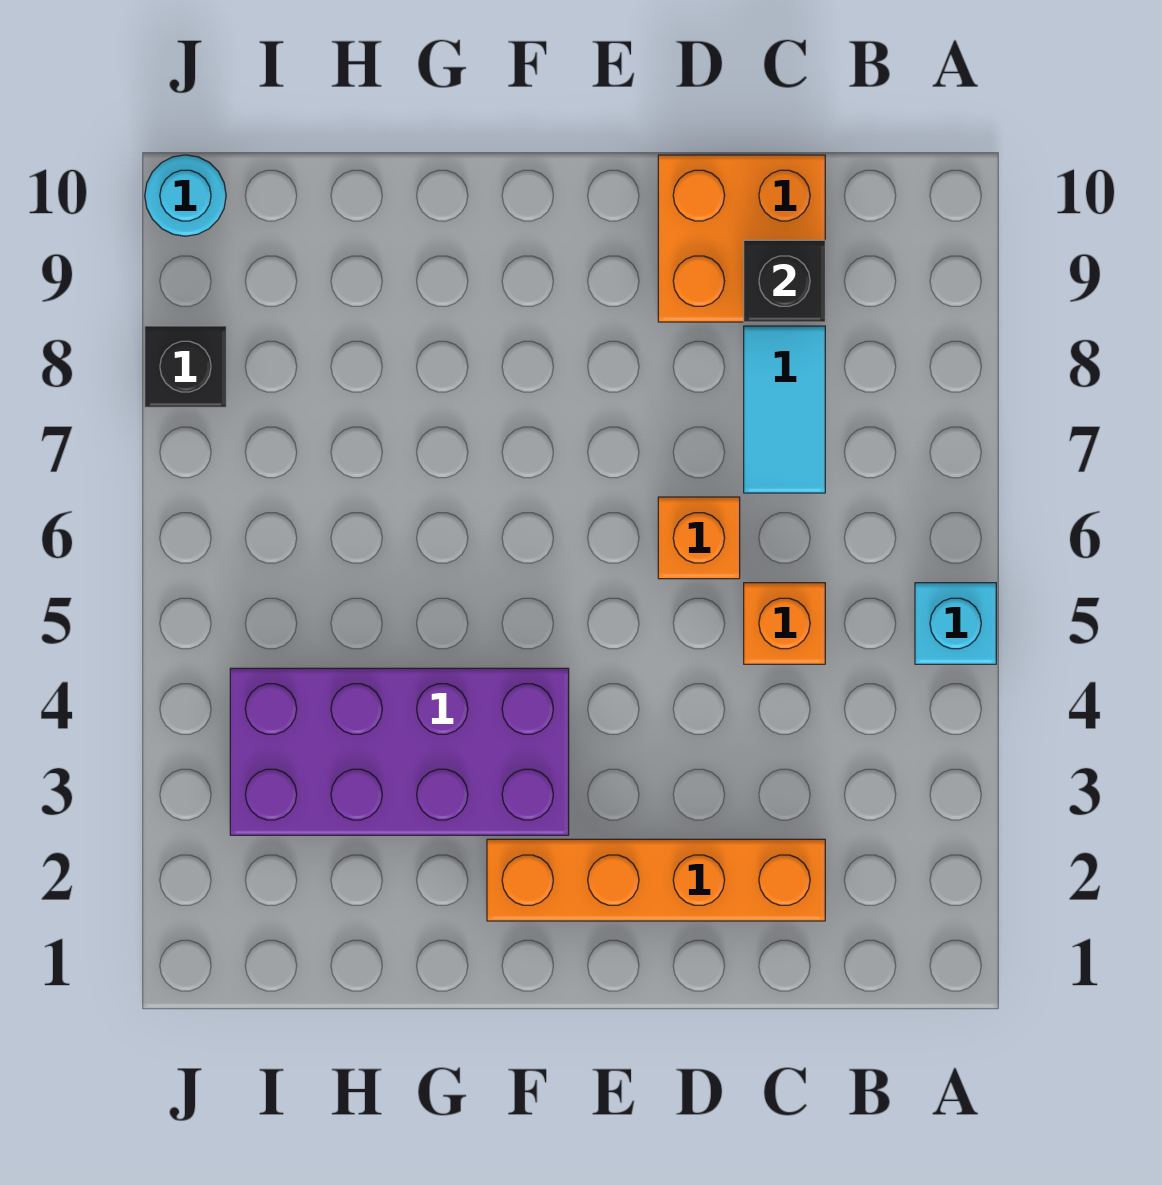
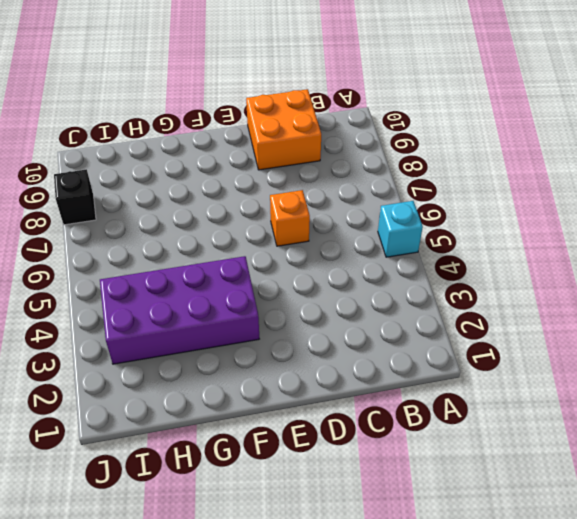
none -> orange 1x4 brick [487,839,825,921]
none -> orange 1x1 brick [744,583,825,664]

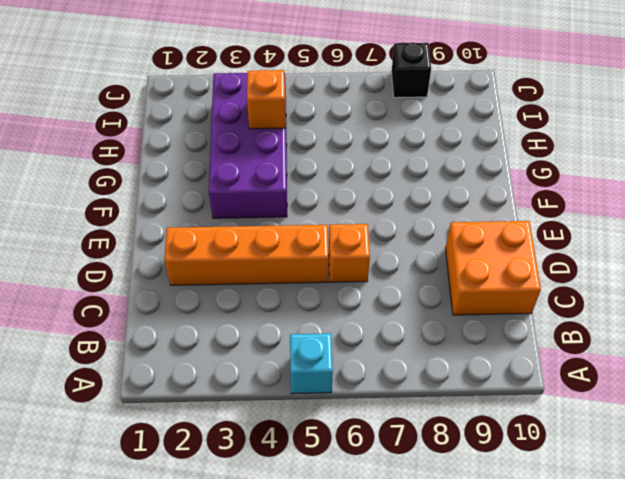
orange 1x4 brick [165,225,328,285] -> orange 1x4 brick turned to [487,839,825,921]
orange 1x1 brick [247,70,286,129] -> orange 1x1 brick moved to [744,583,825,664]
none -> cyan 1x2 tile [744,326,825,493]
none -> cyan 1x1 round brick [145,155,226,236]

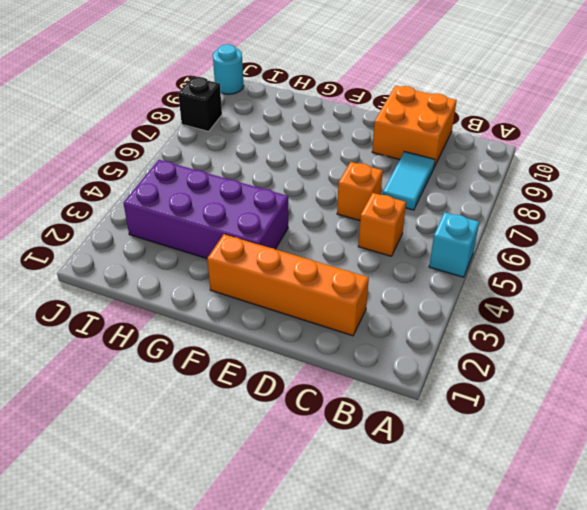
none -> black 1x1 brick [744,240,825,322]

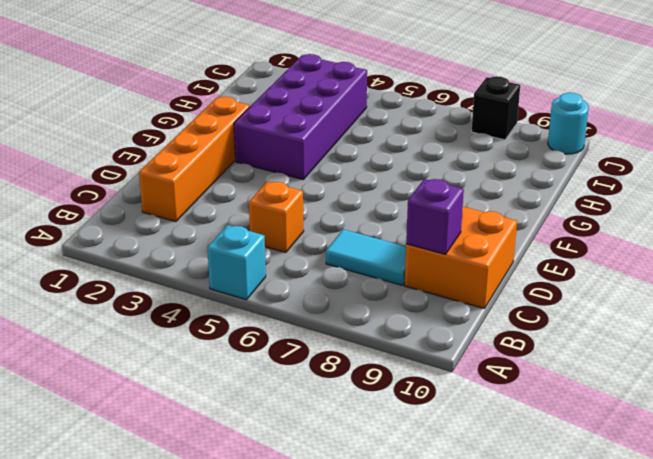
purple 1x1 brick [406,179,464,254] -> black 1x1 brick [744,240,825,322]
none -> orange 1x1 brick [658,497,740,579]

